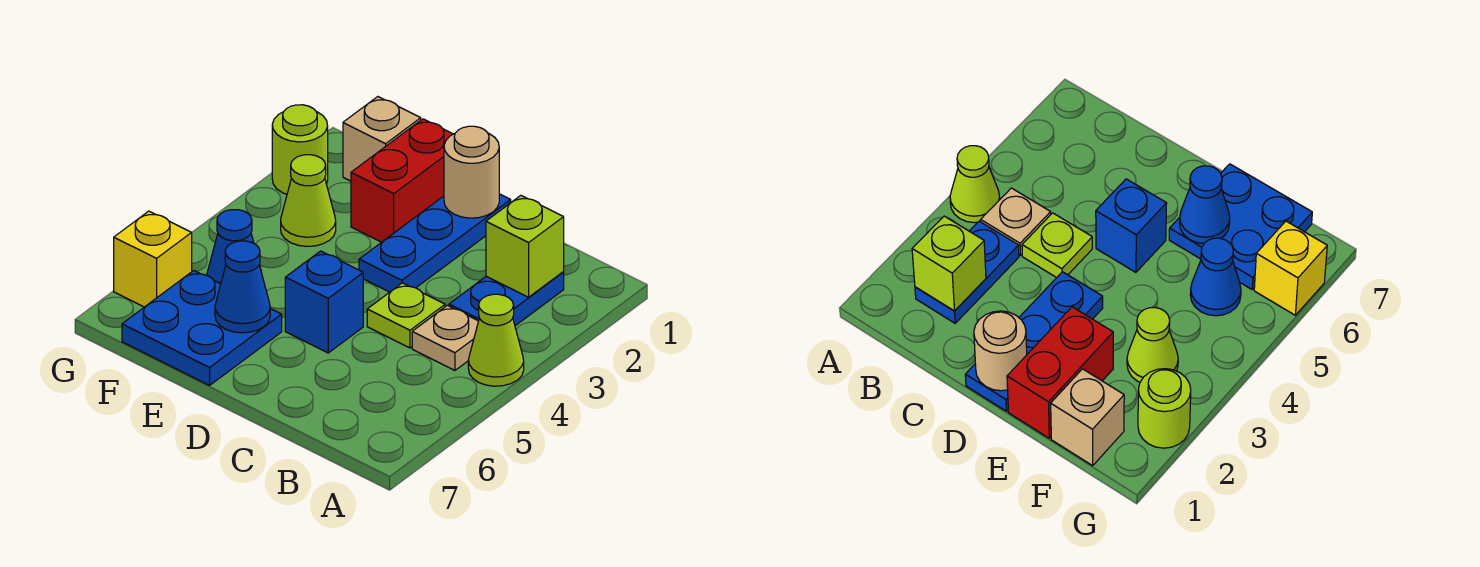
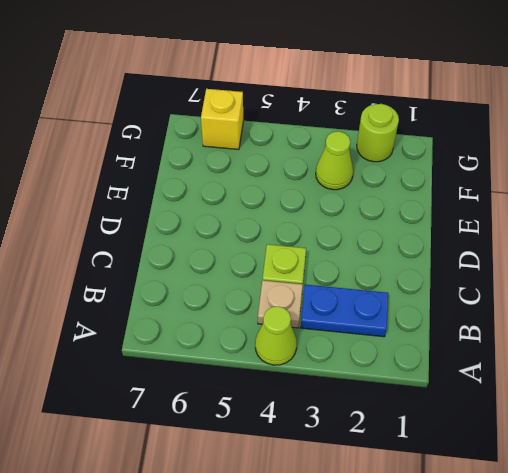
none -> blue 1x3 plate [359,194,511,292]
none -> blue 1x1 brick [285,251,363,353]
none -> red 1x2 brick [351,119,453,242]

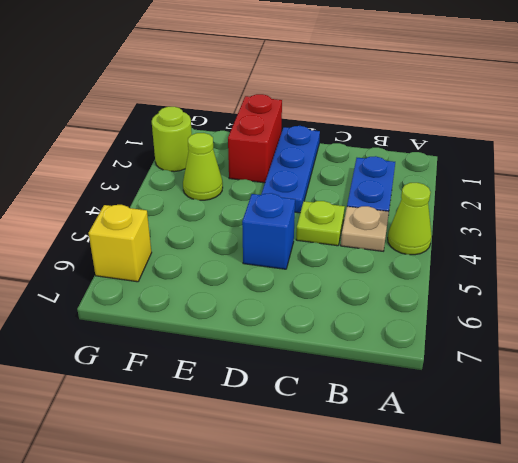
none -> blue 2x2 plate [122,271,282,385]
none -> tan 1x1 brick [343,97,421,181]
none -> blue 1x1 cone [207,210,254,284]

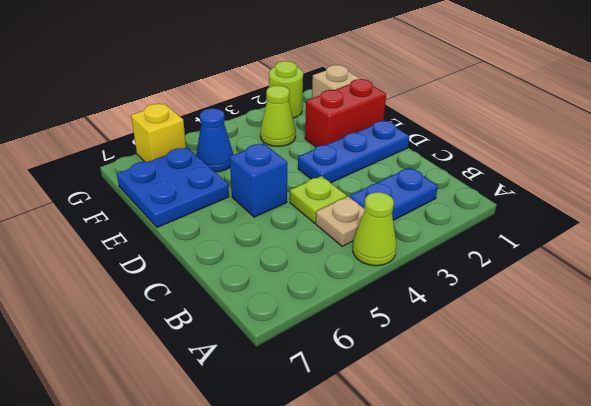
none -> lime 1x1 brick [486,196,564,297]
none -> tan 1x1 round brick [444,126,499,218]
none -> blue 1x1 cone [215,241,270,333]

